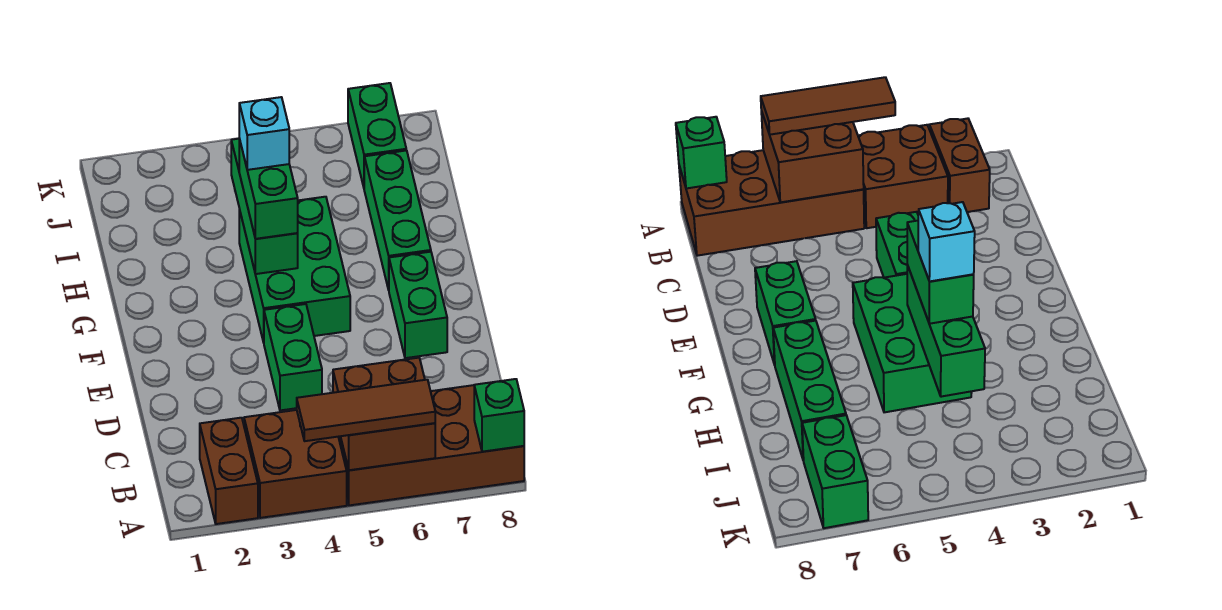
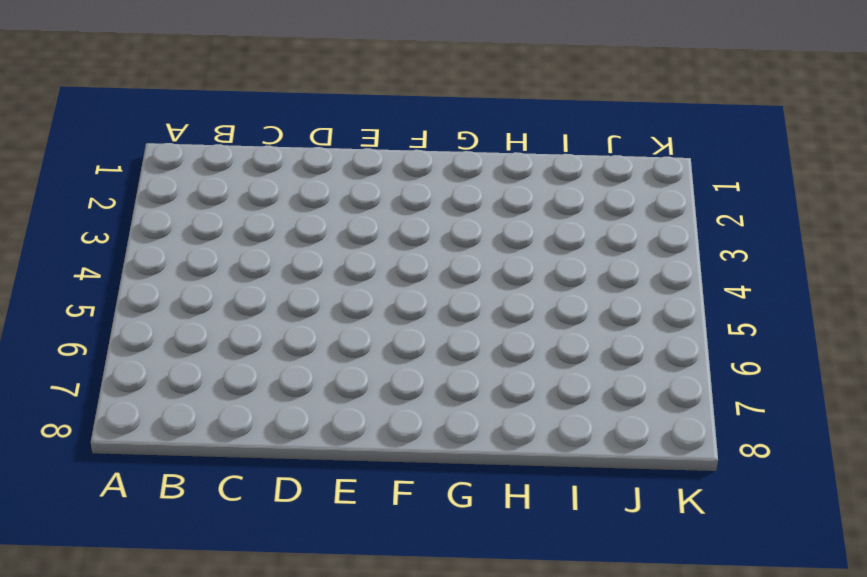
none -> brown 1x2 brick [200,418,258,524]
none -> brown 2x2 brick [244,410,347,518]
none -> brown 2x4 brick [339,385,524,505]

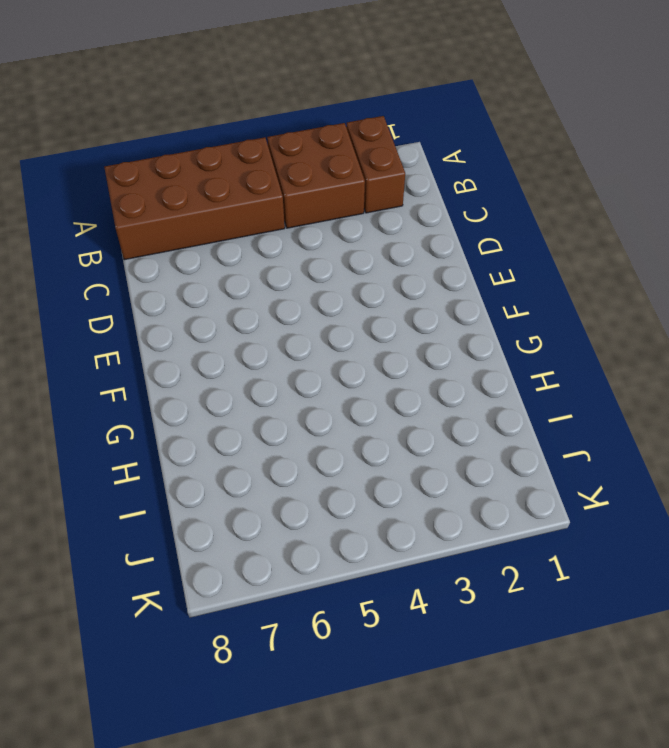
none -> green 1x2 brick [264,304,322,410]
none -> green 1x2 brick [389,252,447,358]
none -> green 2x3 brick [239,197,350,343]

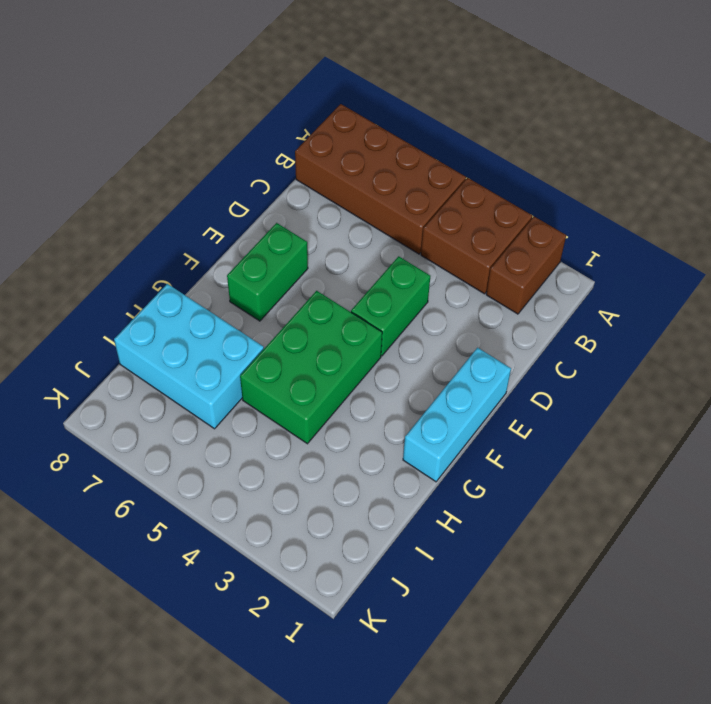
cyan 1x3 brick [403,348,511,482] -> none
cyan 2x3 brick [114,284,264,429] -> green 1x3 brick [364,150,431,290]
none -> green 1x2 brick [348,83,406,187]
none -> brown 2x2 brick [333,358,435,470]
none -> green 1x1 brick [474,379,524,452]

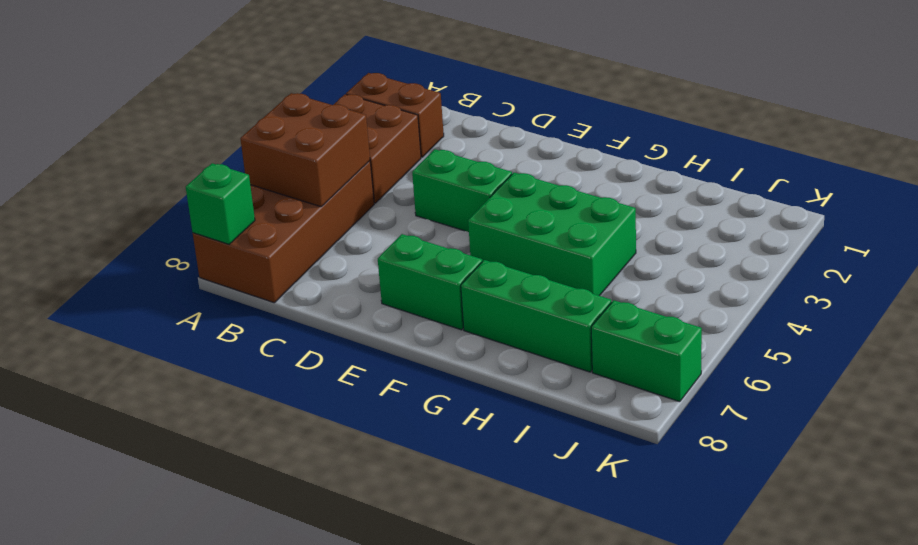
none -> green 1x3 brick [231,139,298,274]
none -> brown 1x3 tile [297,380,435,441]
none -> green 1x2 brick [239,139,298,239]

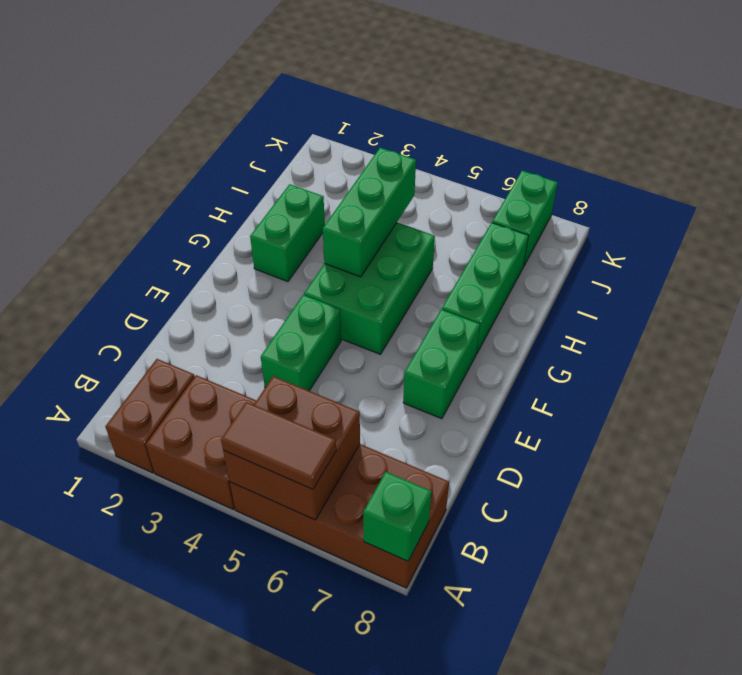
brown 1x2 tile [221,402,336,489] -> brown 1x3 tile [297,380,435,441]
green 1x2 brick [250,184,325,282] -> green 1x2 brick moved to [239,139,298,239]
none -> cyan 1x1 brick [239,97,289,170]

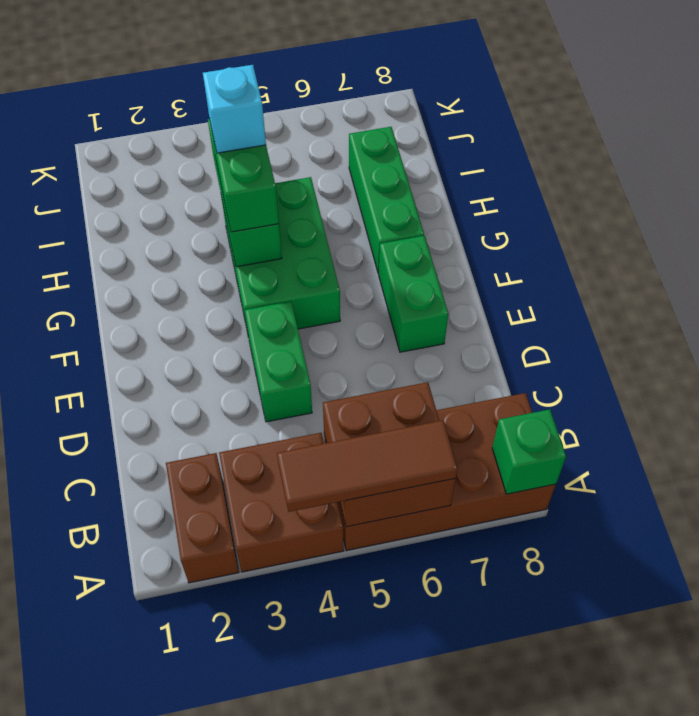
none -> green 1x2 brick [348,83,406,187]

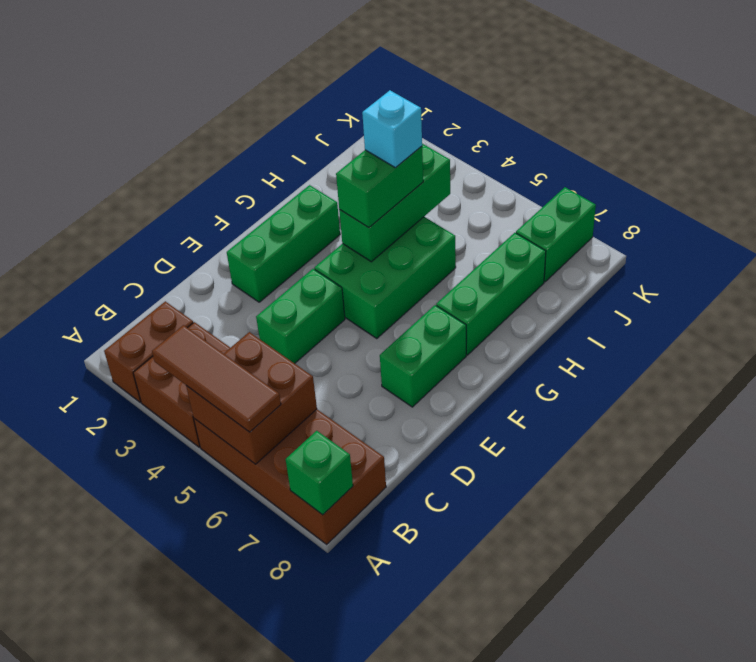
green 1x3 brick [227,185,340,302] -> none

